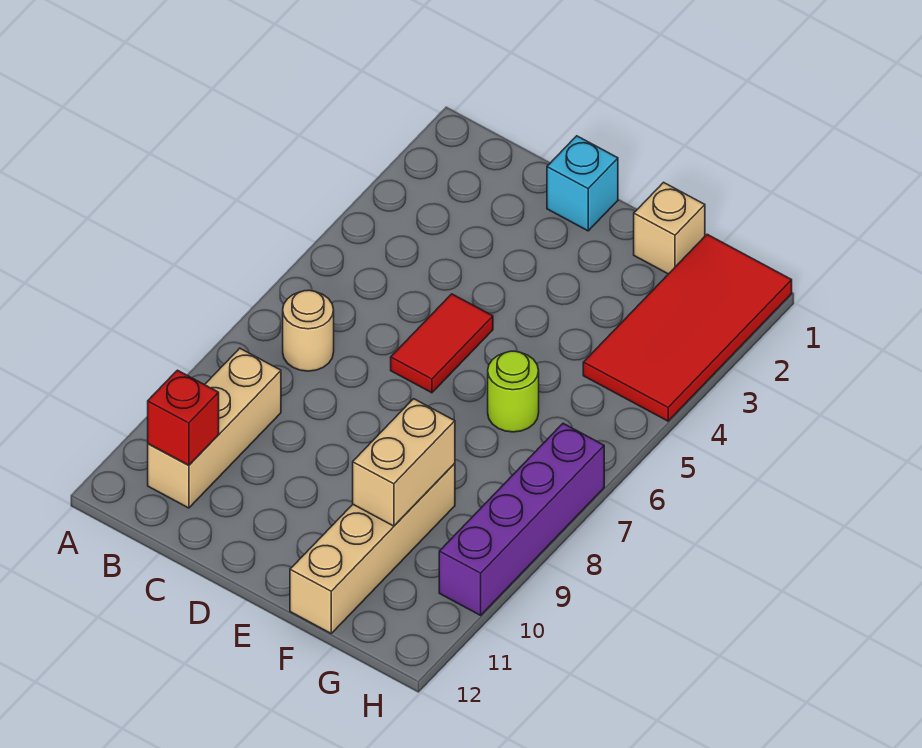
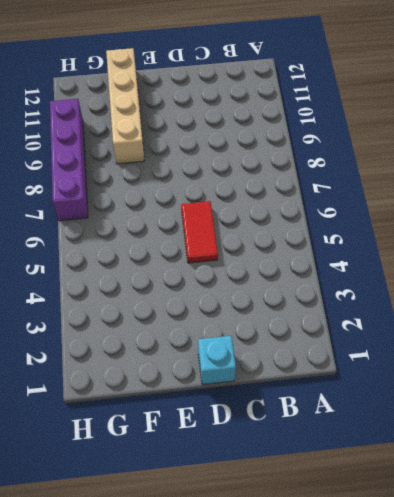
none -> tan 1x1 round brick [283,290,334,371]
none -> tan 1x3 brick [148,348,281,508]

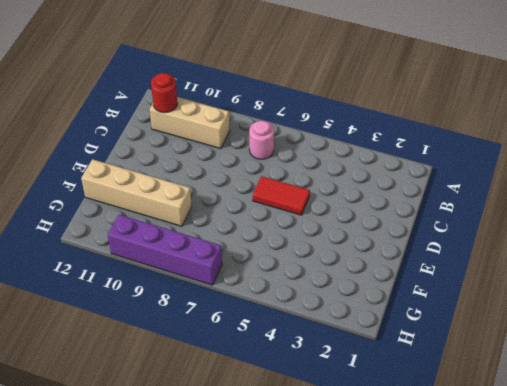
pink 1x1 round brick [249,121,274,159] -> tan 1x1 round brick [283,290,334,371]
red 1x1 round brick [151,73,178,113] -> red 1x1 brick [148,370,219,465]
none -> cyan 1x1 brick [547,136,618,231]
none -> tan 1x1 brick [634,182,705,274]

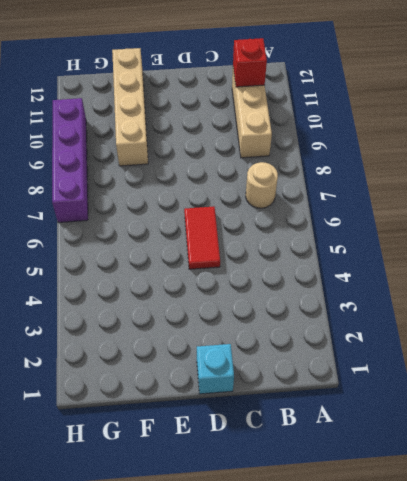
none -> tan 1x1 brick [634,182,705,274]
none -> lime 1x1 round brick [488,351,539,432]

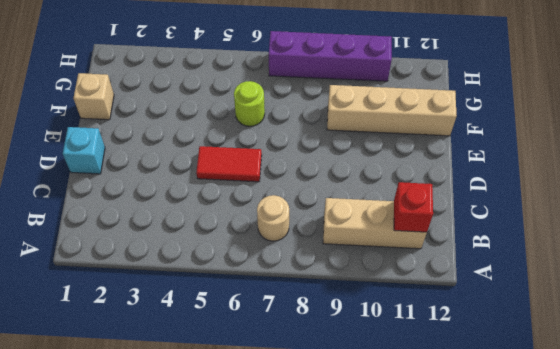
none -> red 2x4 tile [583,234,792,421]
none -> tan 1x2 brick [353,399,455,526]

